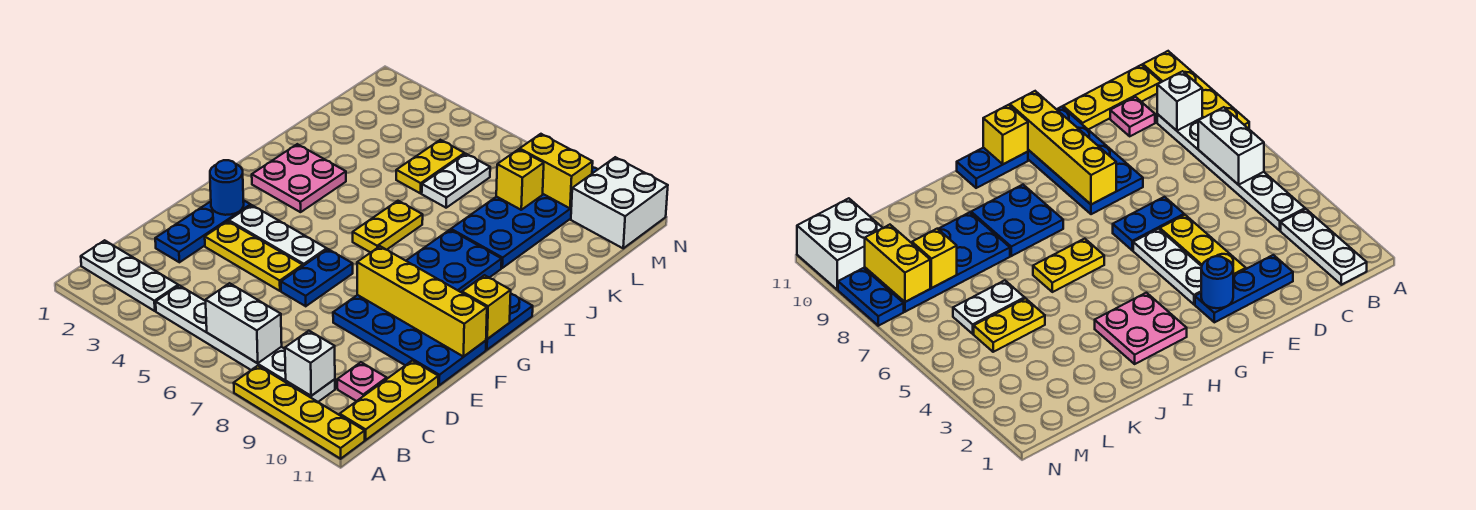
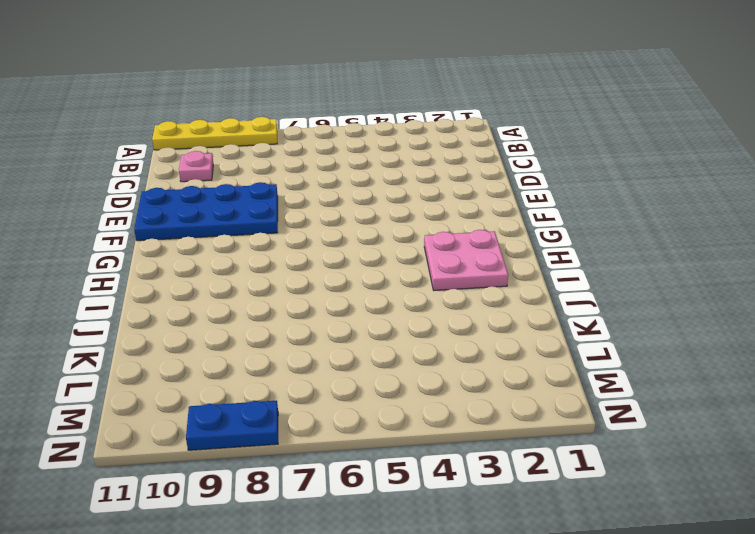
none -> white 1x3 plate [81,240,178,311]
none -> white 1x6 plate [156,286,335,402]
none -> yellow 1x3 plate [340,361,438,440]

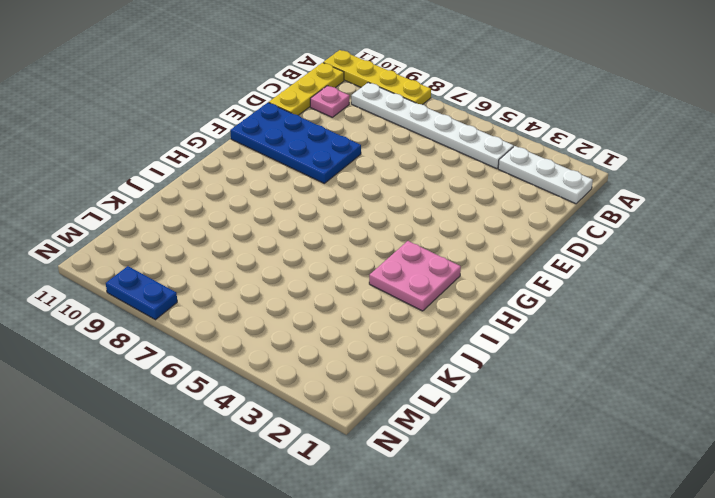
none -> blue 1x3 plate [155,200,251,262]
none -> yellow 1x3 plate [205,221,303,291]
none -> blue 1x2 plate [281,249,353,306]

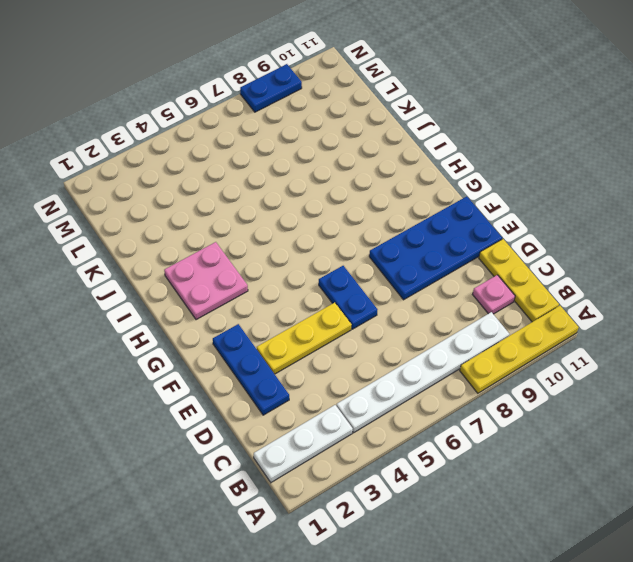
none -> white 1x3 plate [229,205,327,266]
none -> blue 1x2 plate [486,294,533,350]
none -> yellow 1x2 plate [353,201,423,253]

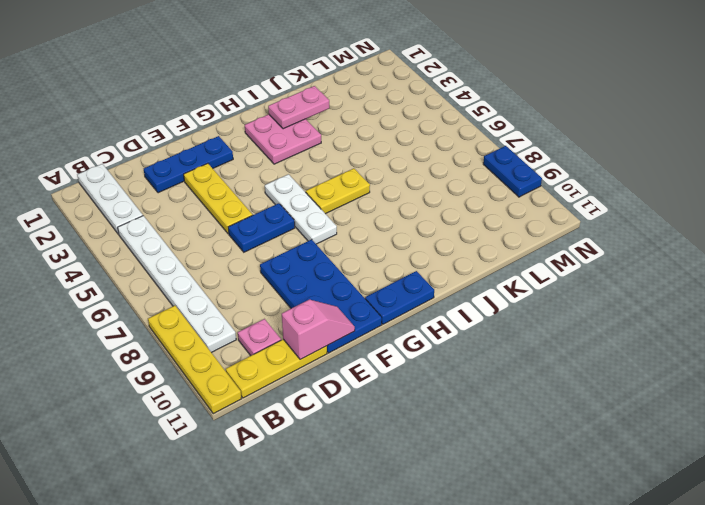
pink 1x2 slope [282,299,355,360] -> none
white 1x3 plate [265,174,337,244] -> white 1x3 plate moved to [229,205,327,266]
pink 1x2 plate [268,86,329,129] -> none
none -> blue 2x2 plate [406,230,502,293]
none -> blue 2x4 plate [451,194,571,268]
none -> yellow 1x2 plate [396,140,465,193]

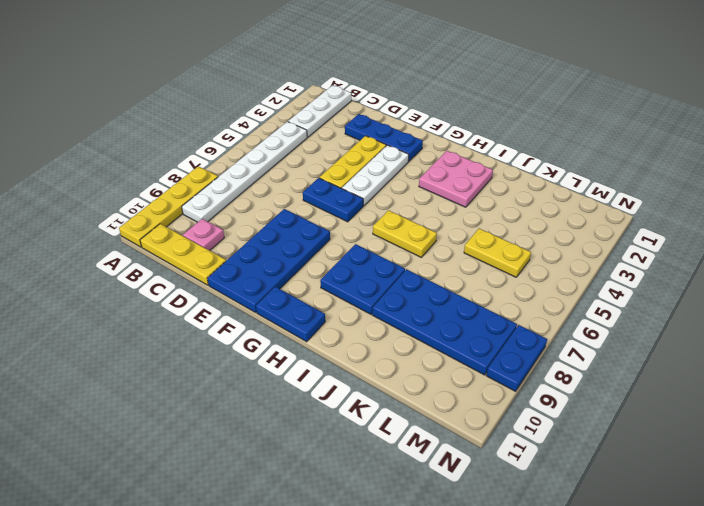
none -> white 1x2 plate [422,154,490,208]
none -> white 2x2 brick [571,157,668,248]
none -> white 1x2 brick [206,283,282,363]

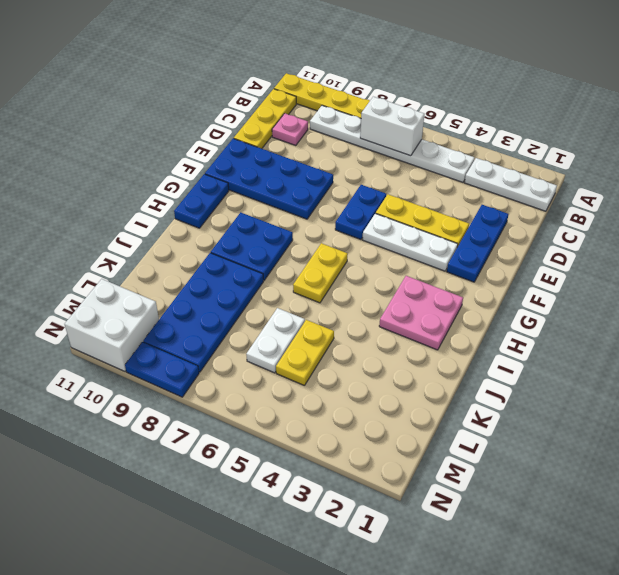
none -> white 1x1 brick [285,331,335,396]
none -> blue 1x1 round brick [210,160,244,215]
none -> yellow 1x4 brick [357,246,487,357]

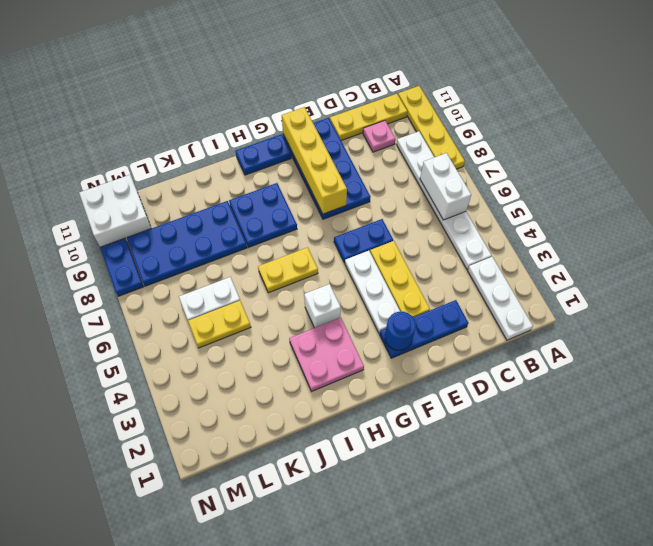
white 1x1 brick [304,284,341,328] -> white 1x1 brick moved to [285,331,335,396]
none -> yellow 1x1 brick [462,275,511,339]
none -> yellow 1x1 brick [496,149,544,210]
none -> yellow 1x2 brick [520,134,593,208]

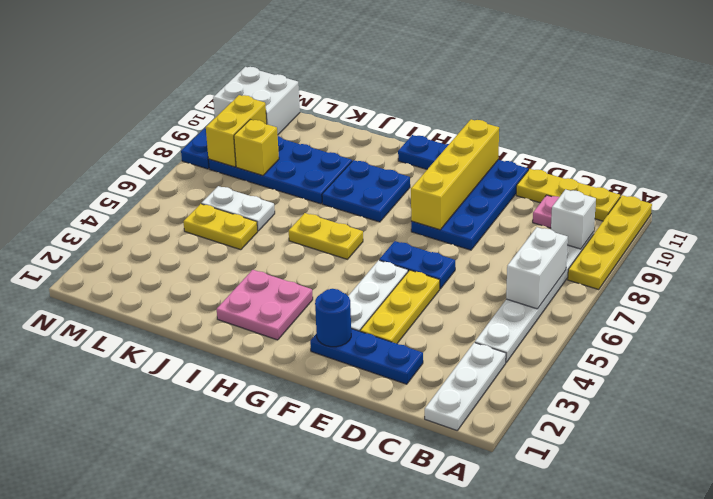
none -> yellow 1x1 brick [462,275,511,339]

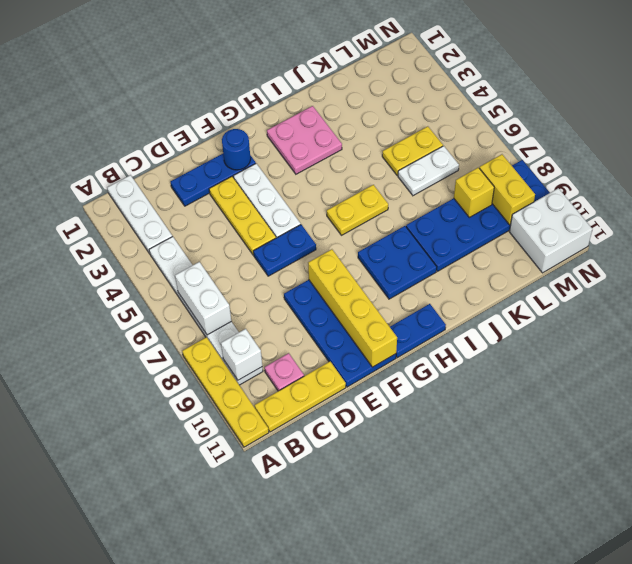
none -> yellow 1x1 brick [462,275,511,339]

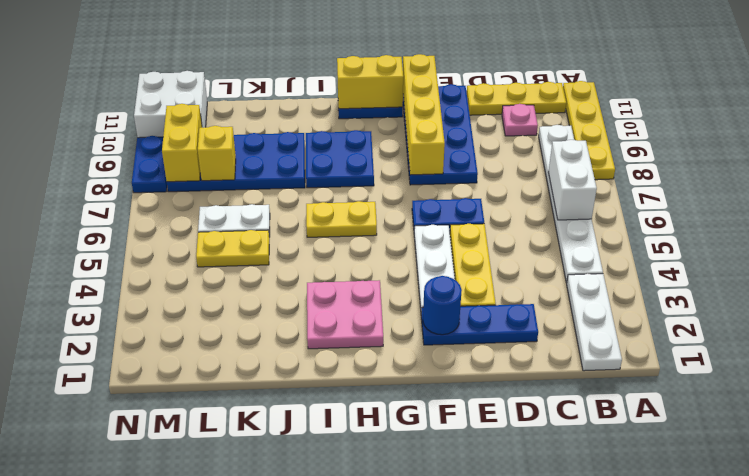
yellow 1x2 brick [337,55,403,109] -> yellow 1x1 brick [462,275,511,339]
none -> white 1x1 brick [285,331,335,396]

